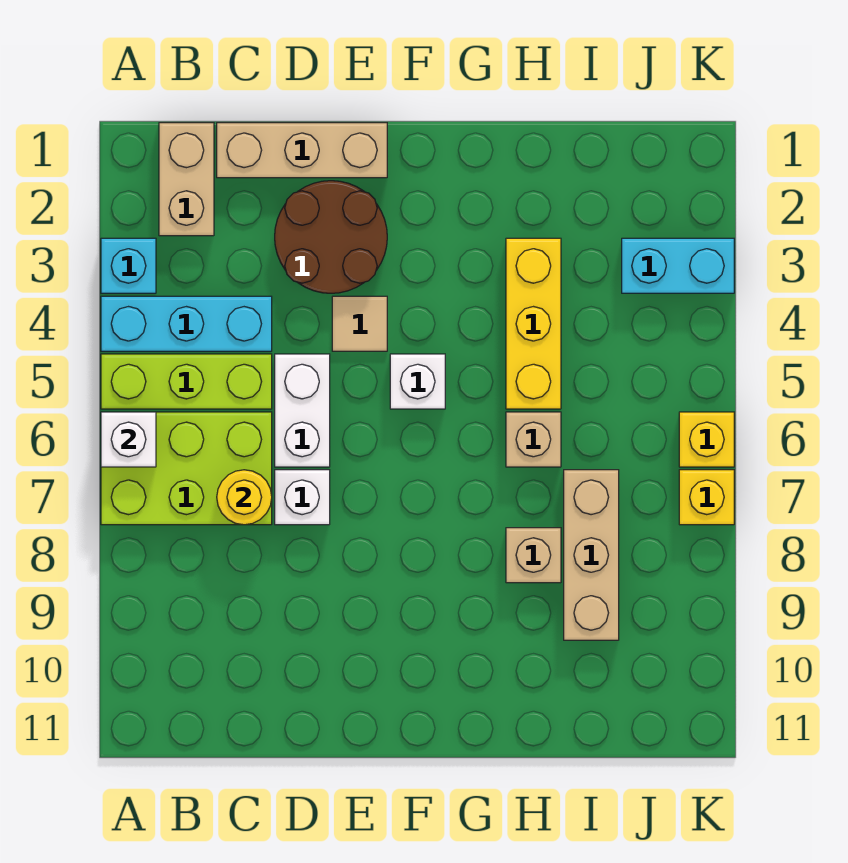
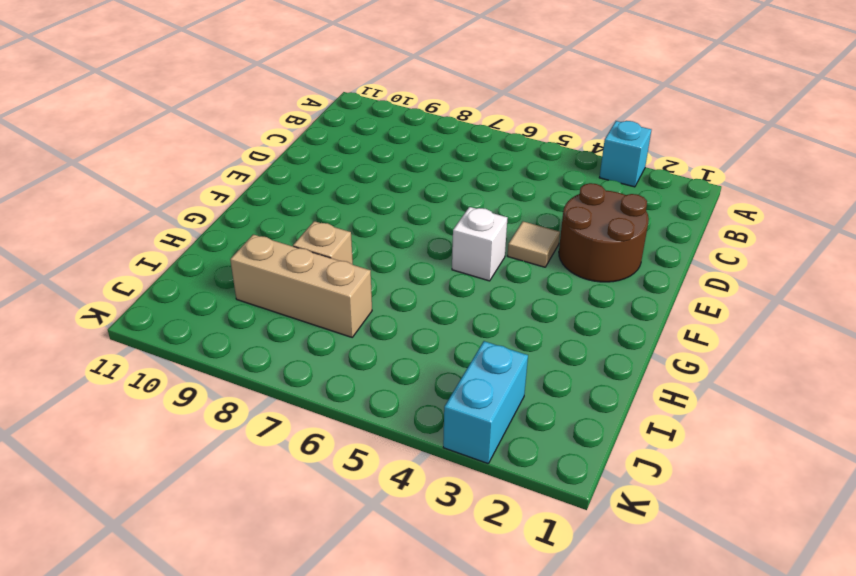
none -> cyan 1x3 brick [101,296,272,351]
none -> lime 1x3 brick [101,354,272,409]
none -> lime 2x3 brick [101,412,272,525]

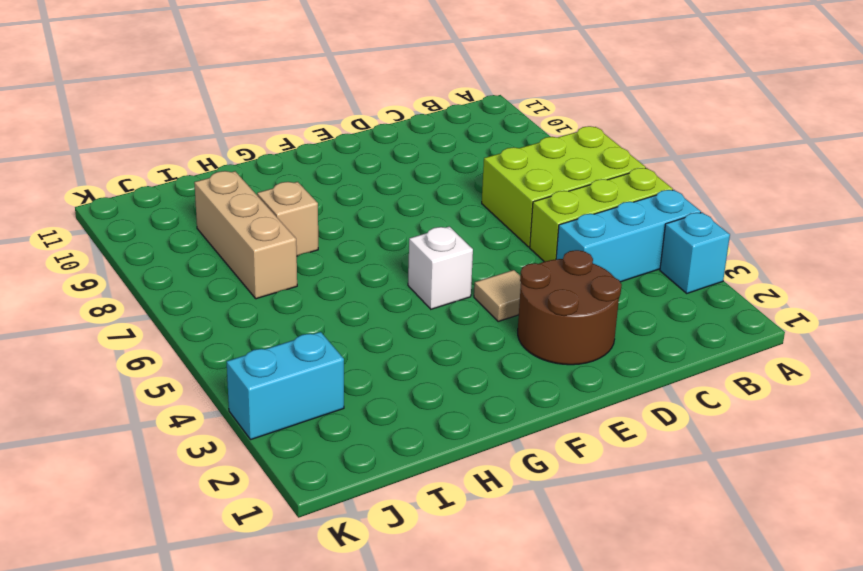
none -> tan 1x2 brick [159,123,214,236]
none -> tan 1x3 brick [217,123,387,178]
none -> white 1x2 brick [275,354,330,467]

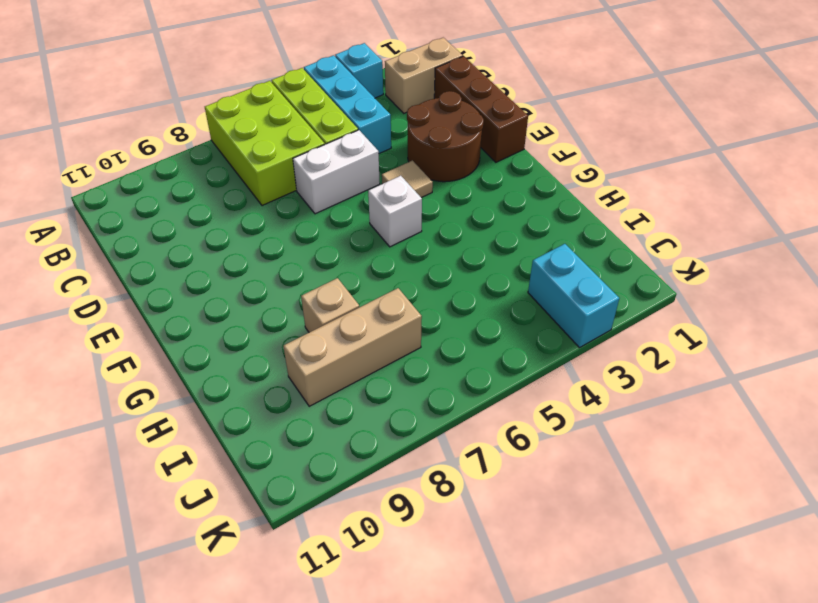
brown 1x3 brick [434,56,528,162] -> tan 1x3 brick [217,123,387,178]
none -> white 1x1 brick [275,470,330,525]
none -> yellow 1x3 brick [506,238,561,409]
none -> tan 1x1 brick [506,412,561,467]

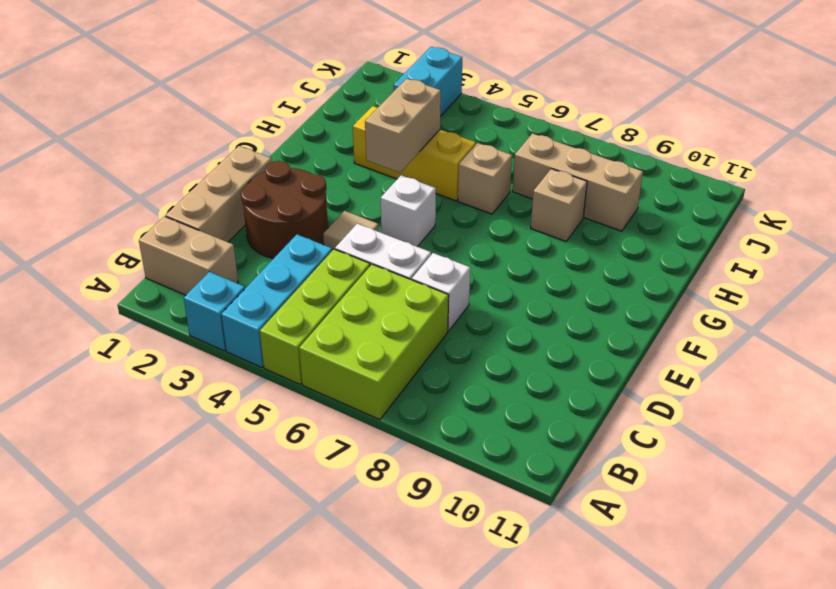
tan 1x2 brick [365,79,441,173] -> none
none -> yellow 1x1 brick [679,412,734,467]
none -> yellow 1x1 brick [679,470,734,525]
none -> white 1x1 brick [101,412,156,467]

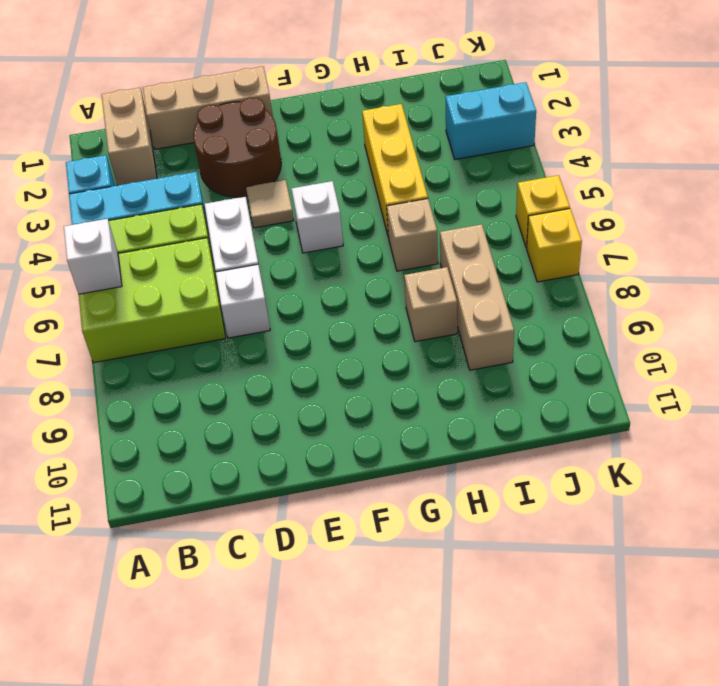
none -> yellow 1x1 round brick [217,470,272,525]

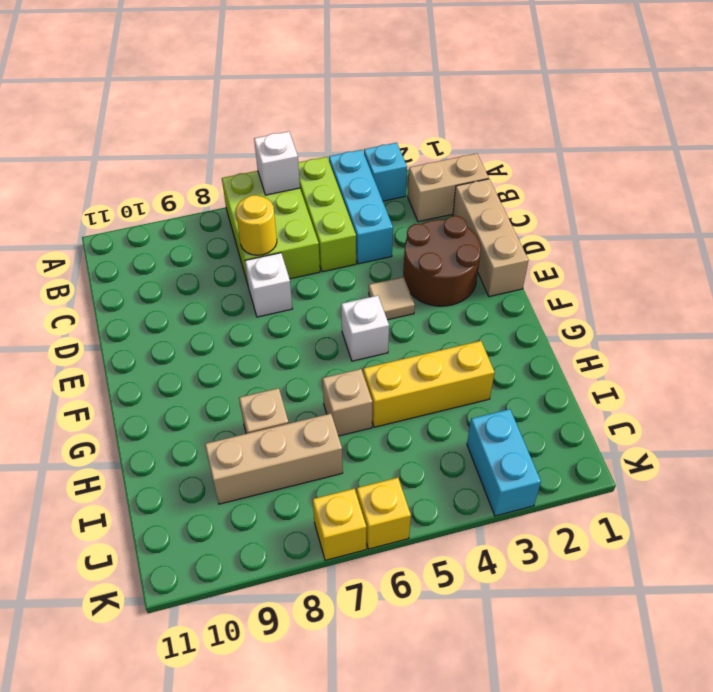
none -> white 1x2 brick [275,354,330,467]

